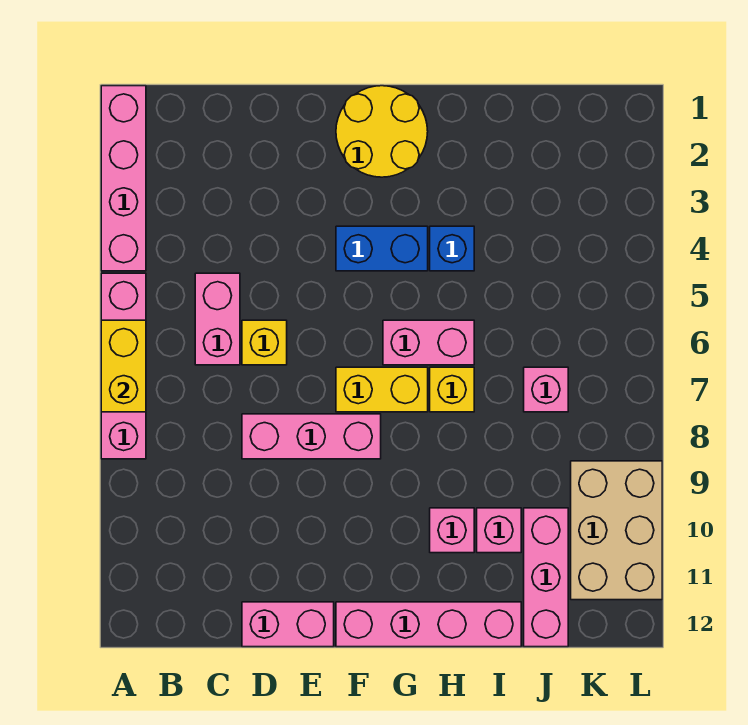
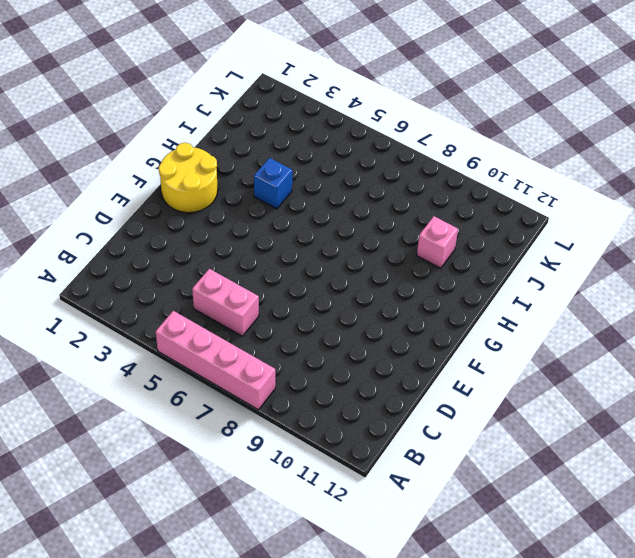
none -> pink 1x4 brick [101,86,146,271]
none -> yellow 1x1 brick [242,320,287,365]
none -> pink 1x3 brick [242,414,381,459]

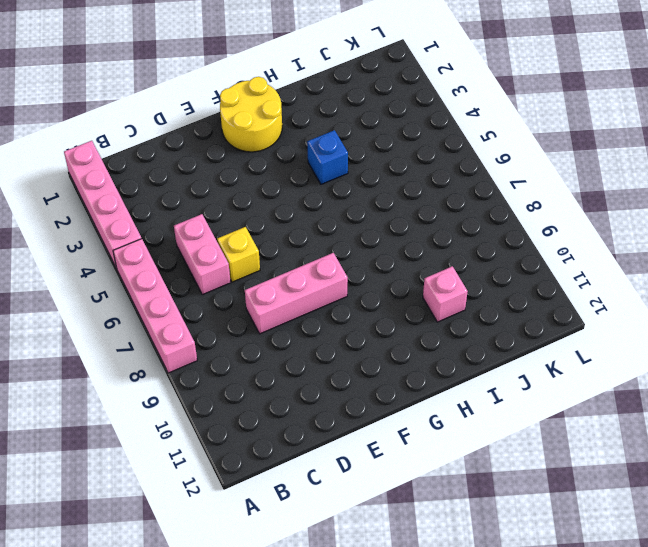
none -> pink 1x2 brick [242,602,334,647]
none -> blue 1x2 brick [336,226,428,271]
none -> yellow 1x2 brick [336,367,428,412]

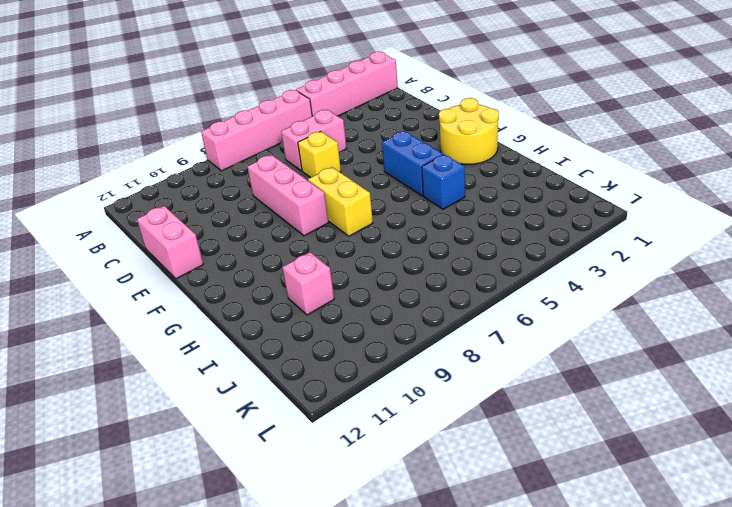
none -> pink 1x4 brick [336,602,521,647]
none -> pink 1x2 brick [383,320,474,365]
none -> yellow 1x1 brick [430,367,474,412]

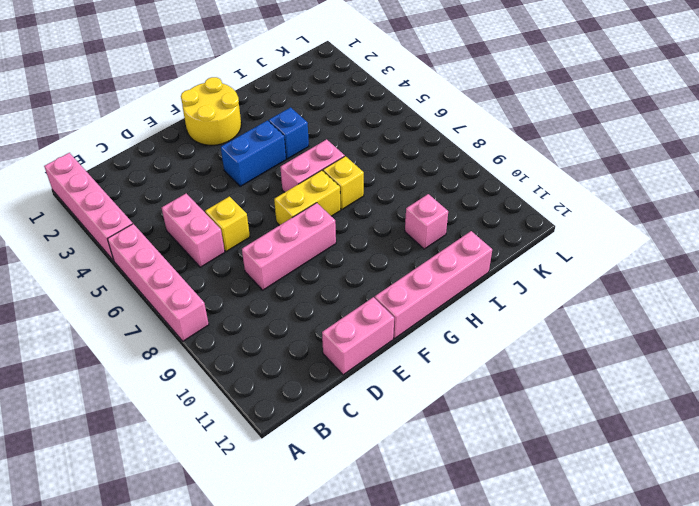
none -> pink 1x1 brick [430,508,474,553]
none -> pink 1x1 brick [524,367,568,412]
none -> pink 1x3 brick [524,508,568,647]

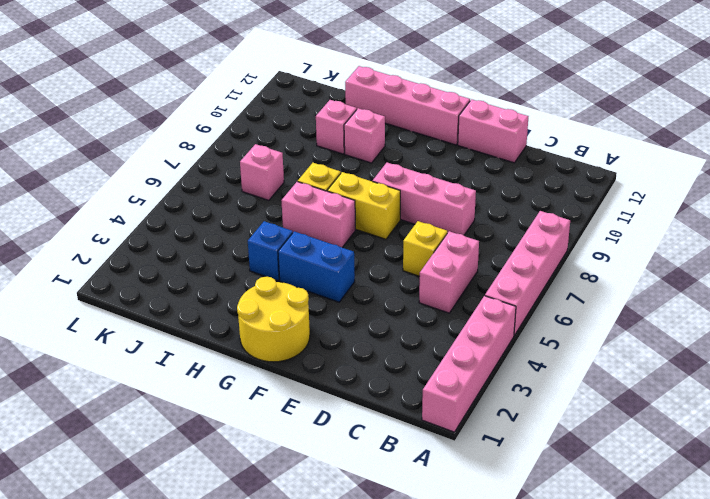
none -> pink 1x3 brick [524,508,568,647]
none -> tan 2x3 brick [571,461,662,600]
none -> yellow 1x2 brick [101,320,146,412]

